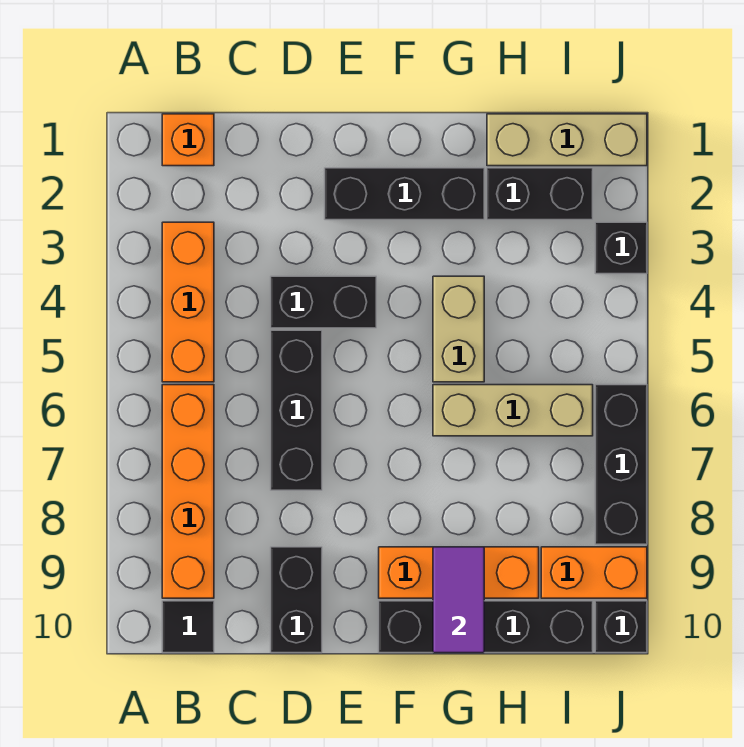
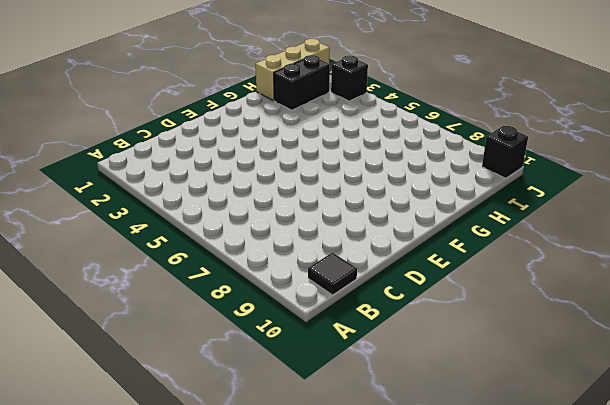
none -> orange 1x1 brick [162,114,214,166]
none -> orange 1x3 brick [162,222,214,382]
none -> orange 1x4 brick [162,385,214,598]

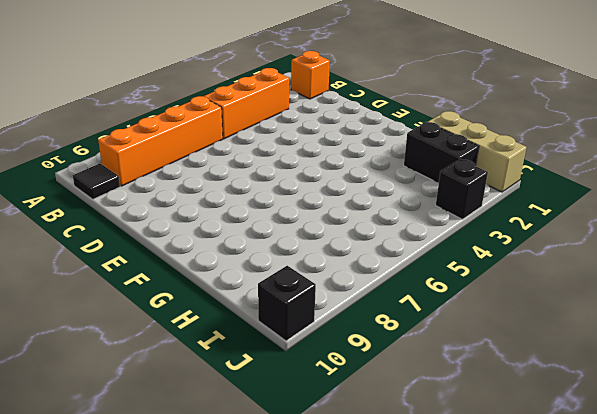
none -> black 1x2 brick [271,276,376,328]
none -> black 1x3 brick [271,330,322,490]
none -> black 1x2 brick [271,547,322,653]

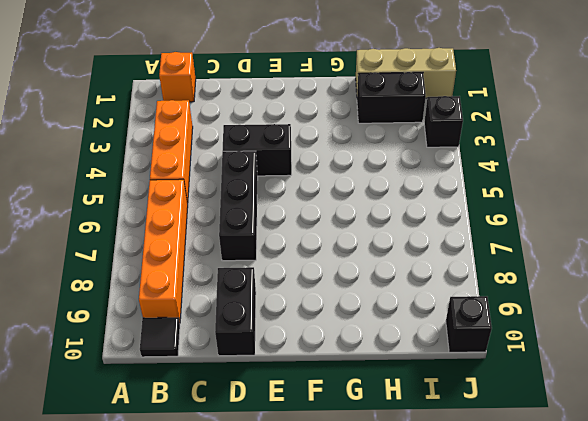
none -> black 1x3 brick [325,168,484,220]
none -> orange 1x3 brick [379,547,539,598]
none -> black 1x4 brick [379,601,593,653]

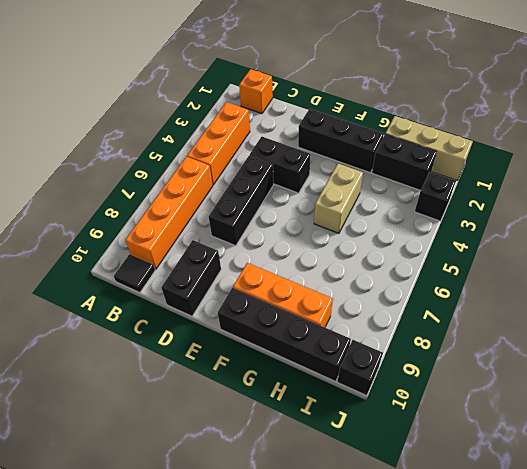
none -> tan 1x3 brick [433,385,593,436]
none -> orange 1x2 brick [541,547,647,598]
none -> black 1x3 brick [595,385,647,544]

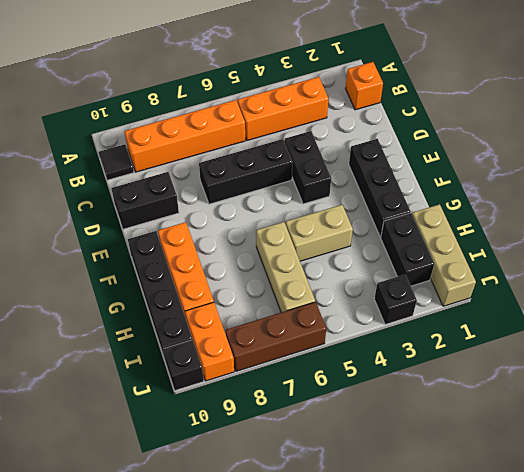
brown 1x3 brick [226,302,326,371] -> black 1x3 brick [595,385,647,544]
none -> purple 1x2 tile [433,547,484,653]

